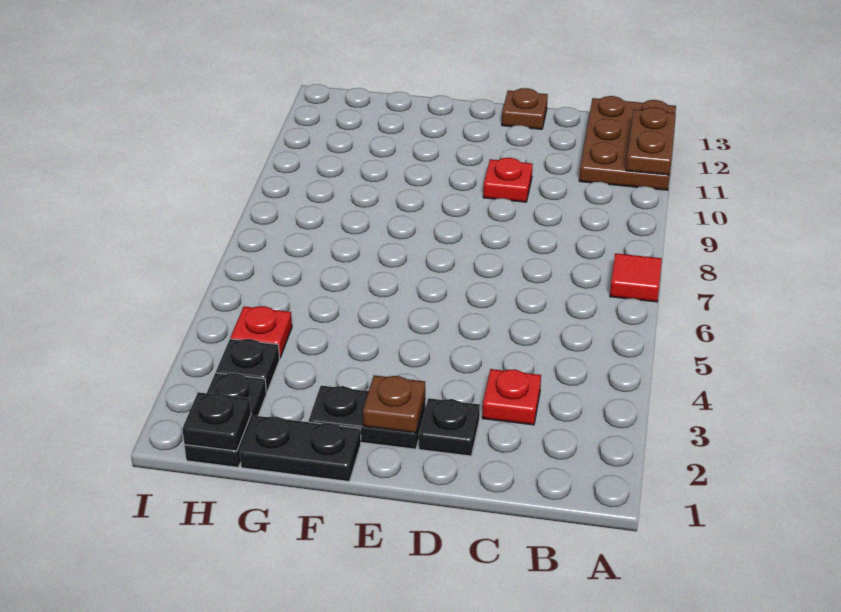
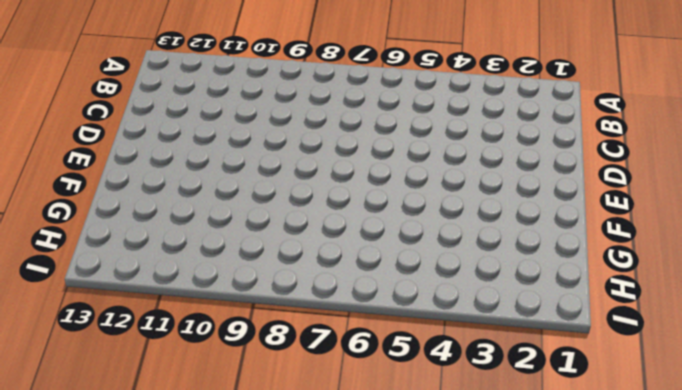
none -> red 1x1 tile [610,253,662,302]
none -> brown 2x3 plate [579,96,676,190]
none -> red 1x1 plate [482,369,541,425]

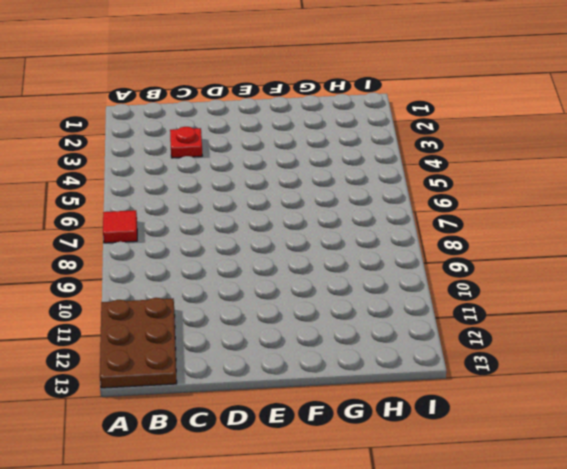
none -> black 1x1 plate [419,398,480,456]
none -> red 1x1 plate [483,158,533,202]
none -> brown 1x1 plate [502,88,548,129]

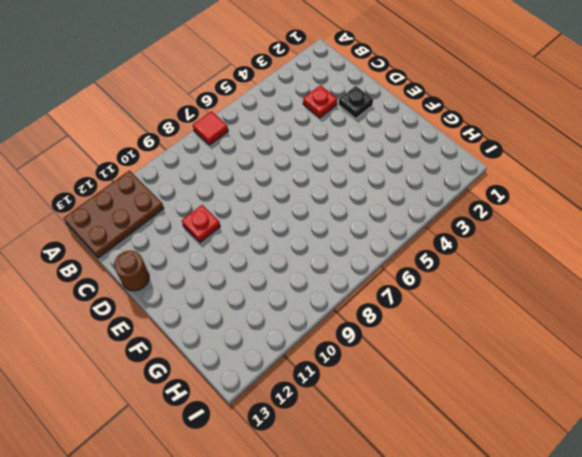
brown 1x1 round brick [114,251,149,291] -> brown 1x1 plate [502,88,548,129]
none -> black 1x2 plate [309,386,425,449]
none -> black 1x2 plate [240,416,361,481]
none -> black 1x2 plate [185,373,266,467]

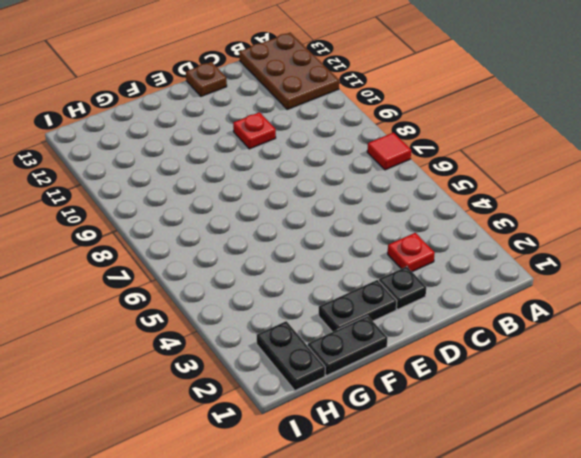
none -> black 1x1 plate [216,339,280,393]
none -> red 1x1 plate [231,306,292,358]
none -> brown 1x2 plate [626,107,676,175]

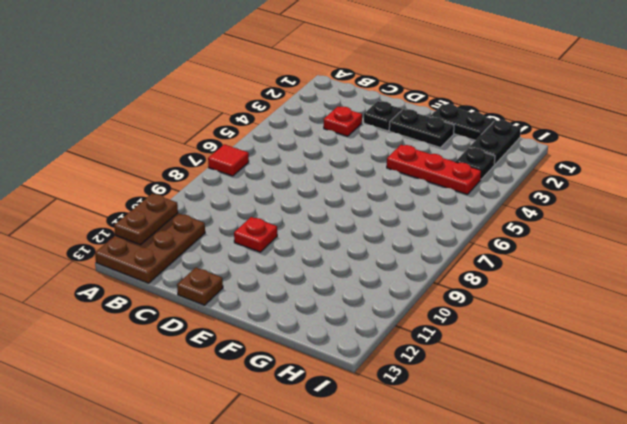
red 1x3 plate [387,145,481,195] -> red 1x1 plate [231,306,292,358]
none -> brown 1x1 plate [363,375,425,433]
none -> black 1x1 plate [182,392,251,451]

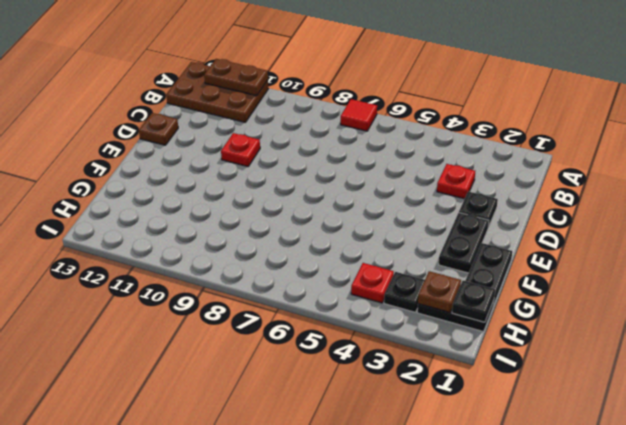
brown 1x1 plate [418,271,461,313] -> brown 1x1 plate moved to [363,375,425,433]

